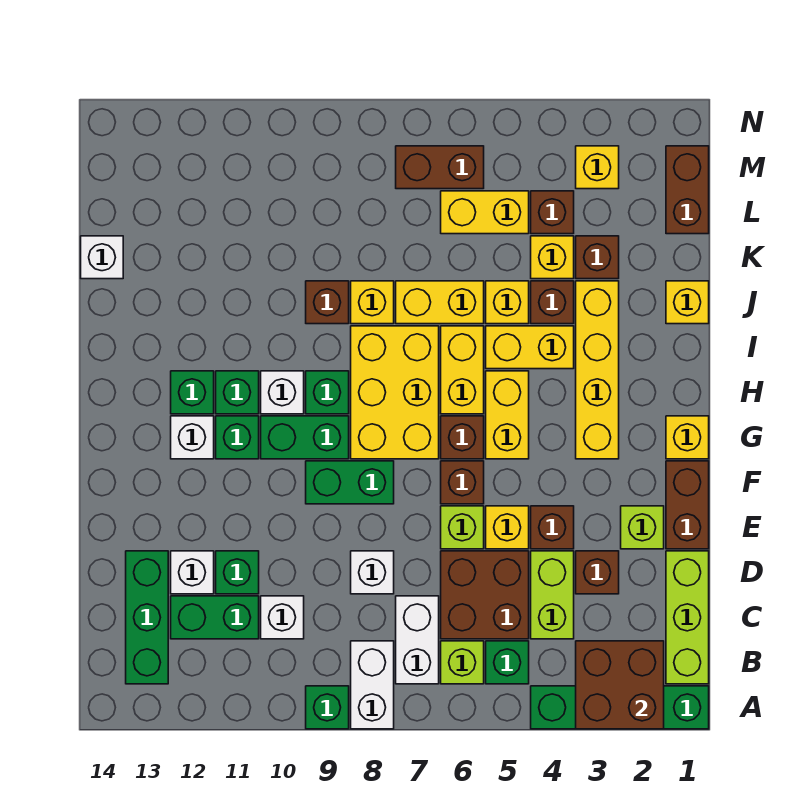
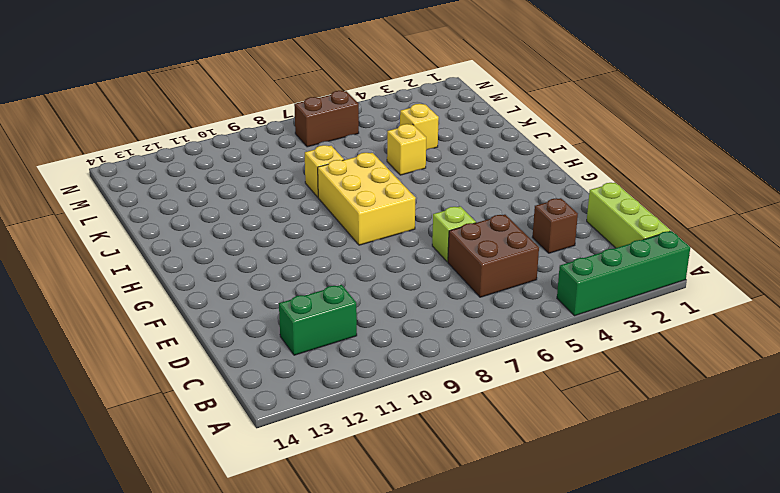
none -> white 1x2 brick [351,641,394,729]
none -> green 1x1 brick [306,686,349,729]
none -> green 1x1 brick [486,641,529,684]
none -> lime 1x1 brick [441,641,484,684]

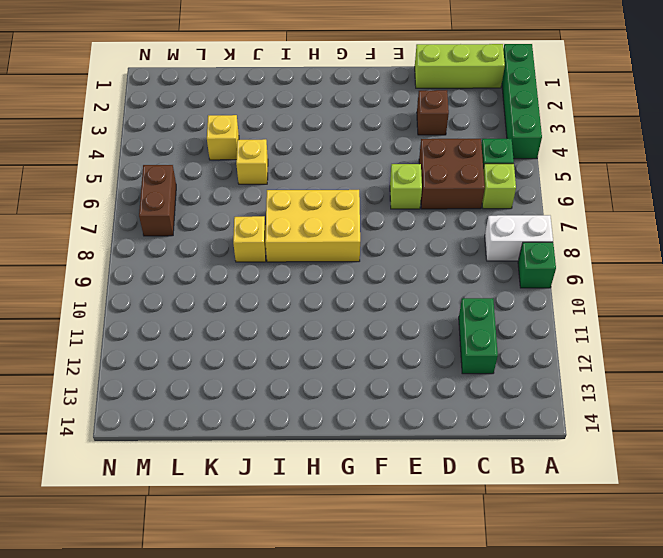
none -> white 1x2 brick [396,596,439,684]
none -> green 1x3 brick [126,551,168,684]
none -> lime 1x2 brick [531,551,574,639]
none -> white 1x1 brick [261,596,304,639]

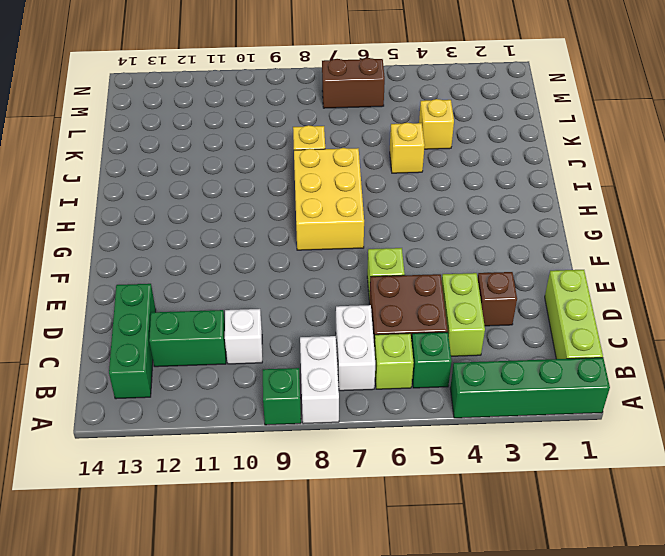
none -> white 1x1 brick [351,551,394,594]
none -> green 1x1 brick [216,551,259,594]
none -> white 1x1 brick [171,551,214,594]
none -> brown 1x2 brick [666,461,709,549]

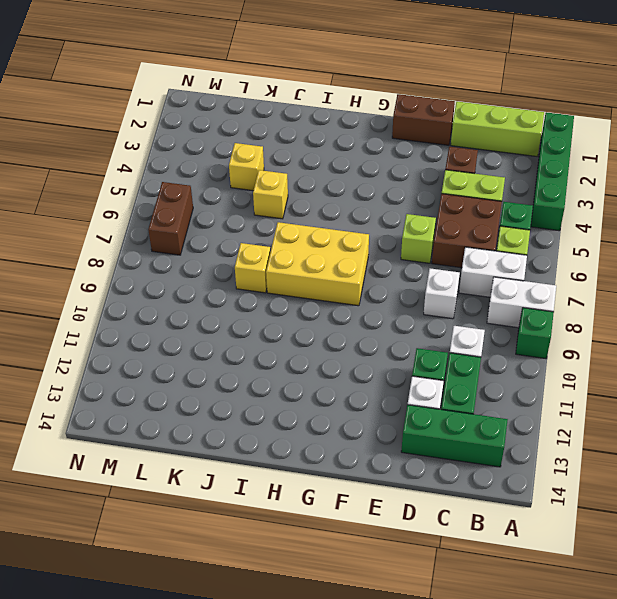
none -> lime 1x1 brick [621,506,664,549]
none -> brown 1x1 brick [531,506,574,549]
none -> yellow 1x1 brick [486,506,529,549]
none -> brown 1x1 brick [441,461,484,504]

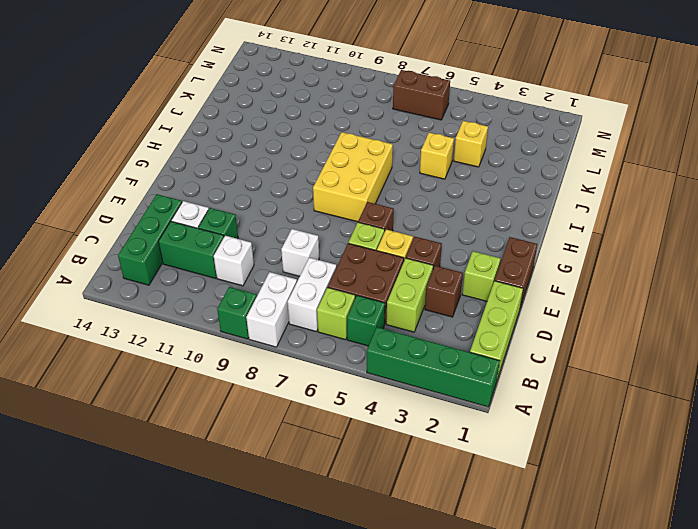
none -> green 1x2 brick [306,461,394,504]
none -> yellow 1x1 brick [666,416,709,459]
none -> yellow 1x4 brick [576,281,619,459]
none -> yellow 1x2 brick [486,371,529,459]

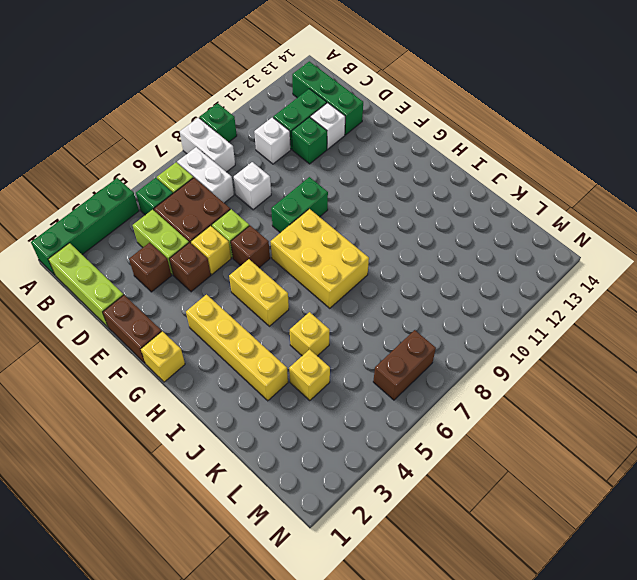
none -> lime 1x1 brick [621,506,664,549]
none -> brown 1x1 brick [441,416,484,459]
none -> green 1x2 brick [261,416,349,459]
none -> green 1x1 brick [216,416,259,459]

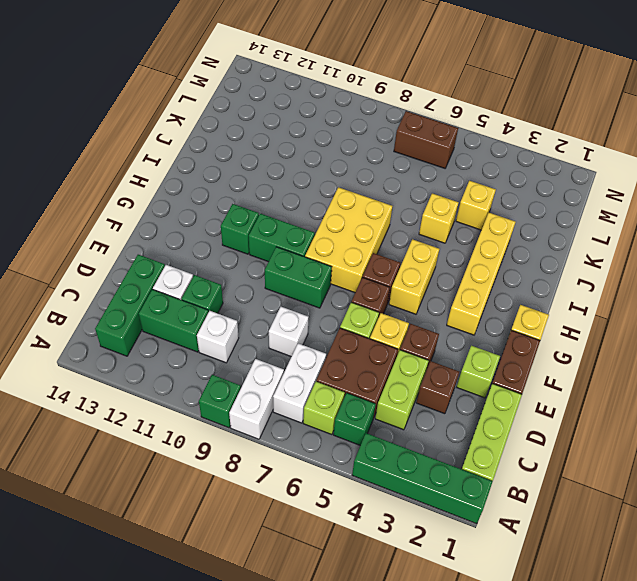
none -> white 1x1 brick [171,416,214,459]
none -> yellow 1x2 brick [441,326,484,414]
none -> green 1x1 brick [306,371,349,414]
none -> white 1x1 brick [261,371,304,414]

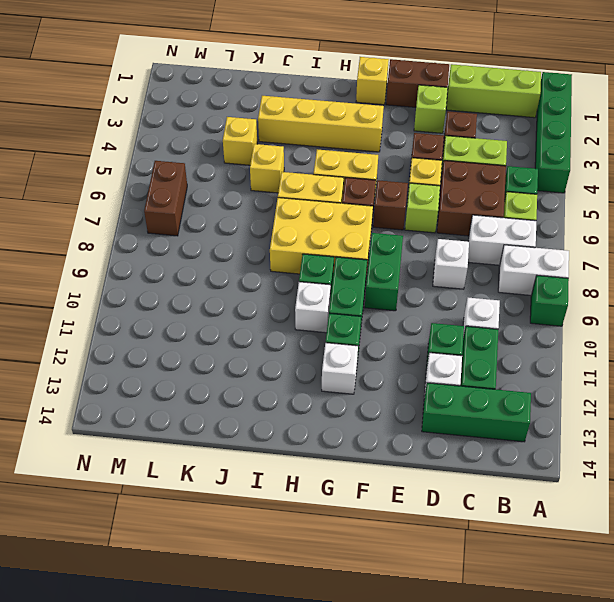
none -> green 1x1 brick [216,371,259,414]
none -> green 1x1 brick [171,371,214,414]
none -> yellow 1x2 brick [486,326,574,369]
none -> yellow 1x1 brick [666,281,709,324]

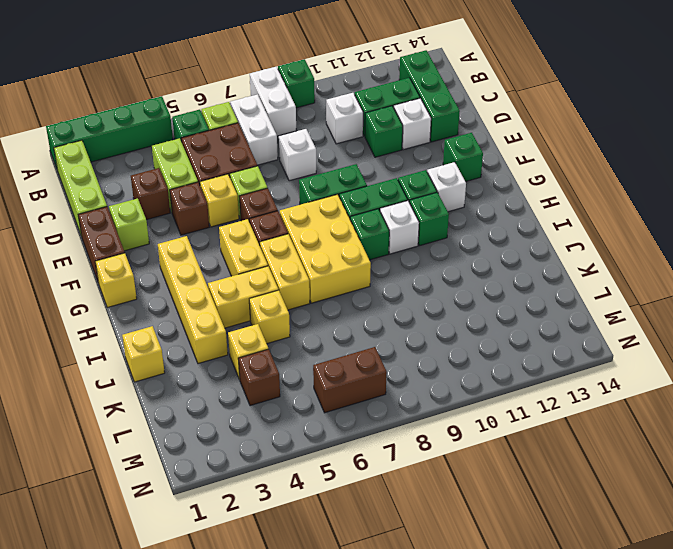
green 1x1 brick [443,133,483,182] -> green 1x1 brick moved to [171,371,214,414]
none -> brown 1x1 brick [531,281,574,324]
none -> yellow 1x2 brick [396,281,484,324]
none -> yellow 1x1 brick [351,281,394,324]
none -> brown 1x1 brick [306,281,349,324]

